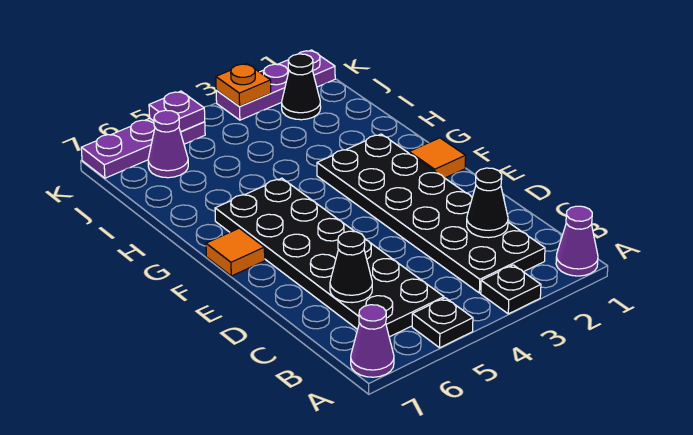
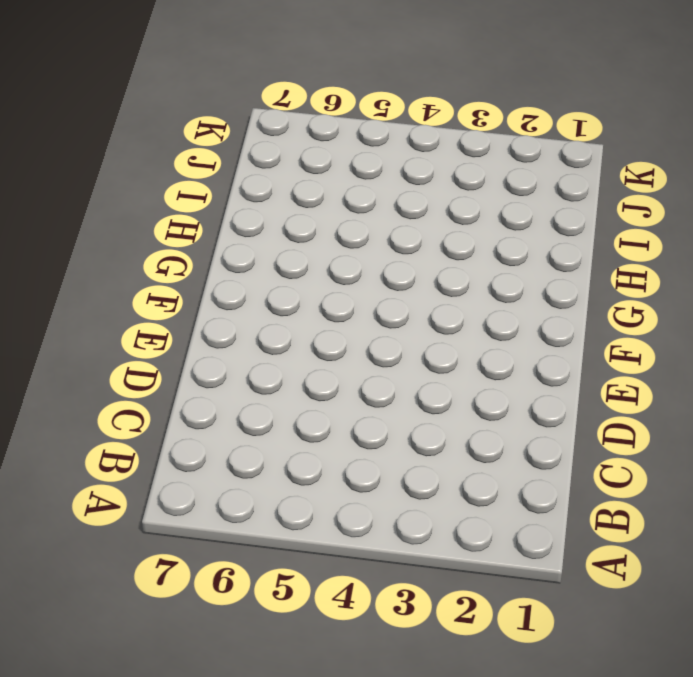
none -> purple 1x1 cone [556,206,598,276]
none -> black 1x1 plate [481,265,541,314]
none -> black 1x1 plate [412,298,473,348]

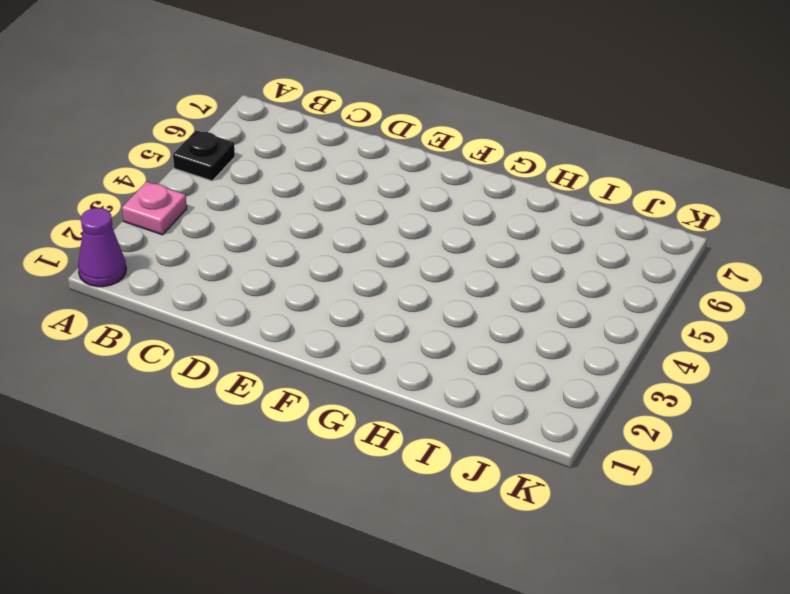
pink 1x1 plate [122,182,187,235] -> black 1x1 plate [481,265,541,314]
none -> purple 1x1 cone [351,305,394,377]
none -> black 2x6 plate [317,134,545,293]
none -> black 2x6 plate [215,178,444,337]

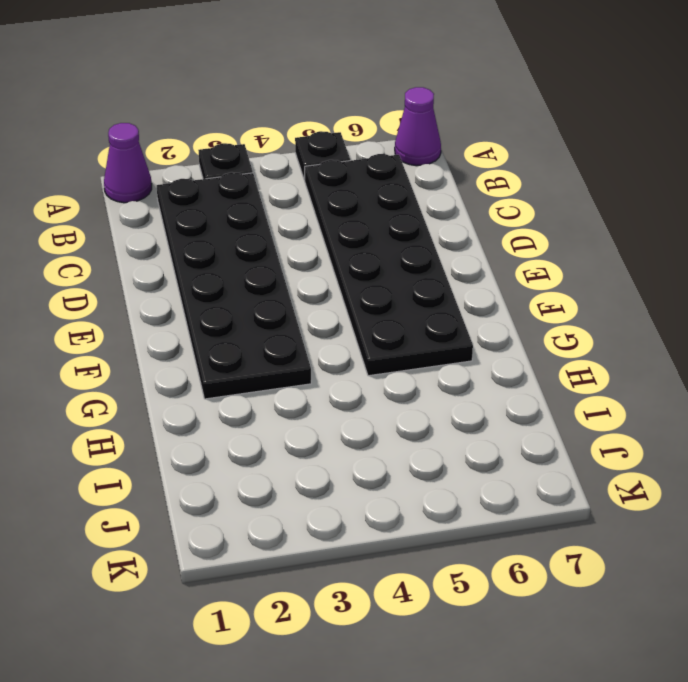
none -> orange 1x1 tile [409,138,466,178]
none -> orange 1x1 tile [206,228,265,276]
none -> black 1x1 cone [282,54,321,120]

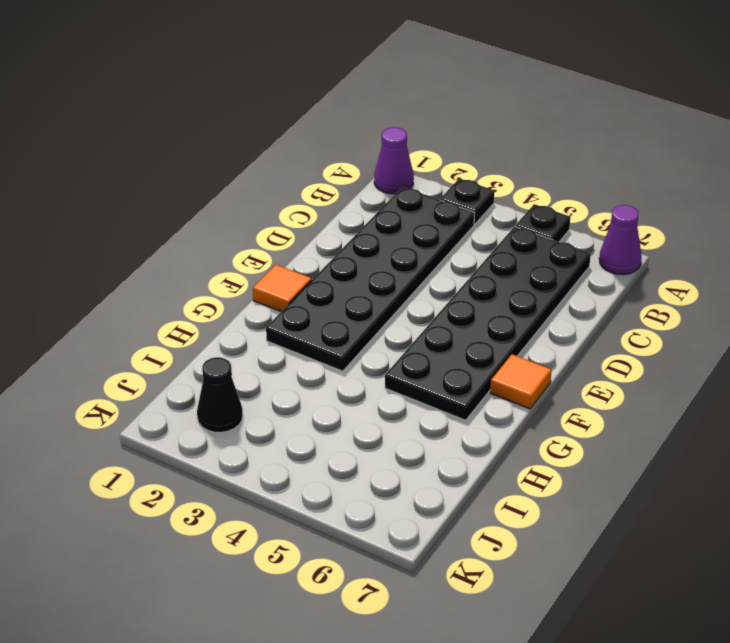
none -> purple 1x1 cone [148,110,188,178]
none -> purple 1x3 plate [216,50,335,120]
none -> purple 1x3 plate [81,118,205,178]

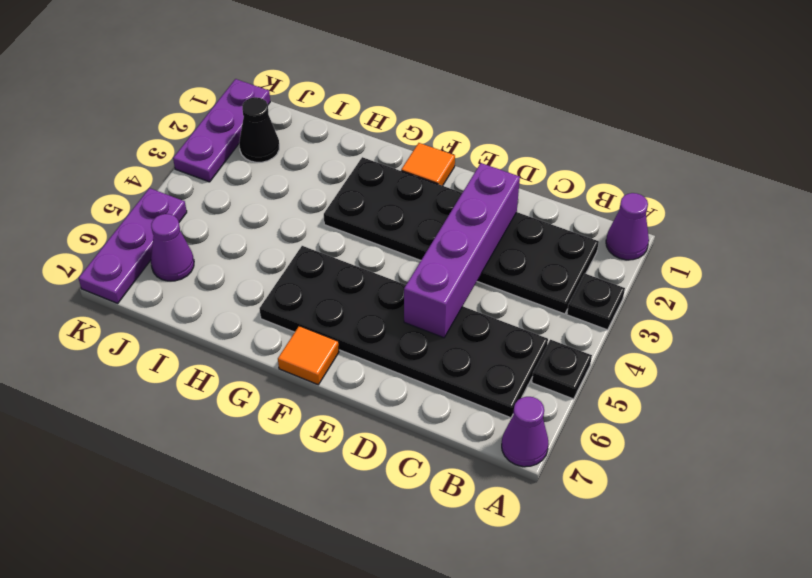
purple 1x4 brick [404,163,520,338] -> none
none -> black 1x1 cone [467,168,508,238]
none -> black 1x1 cone [330,231,372,303]
none -> orange 1x1 plate [216,64,271,107]

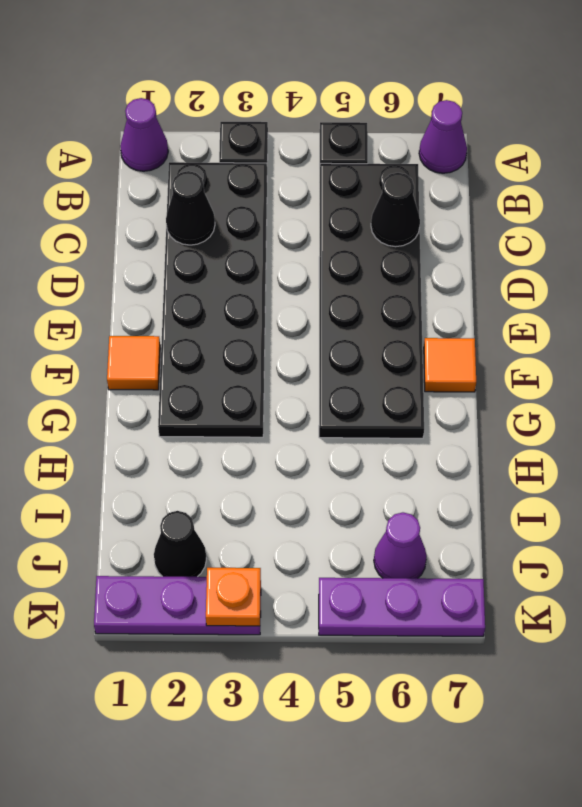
none -> purple 1x1 plate [149,91,205,132]

